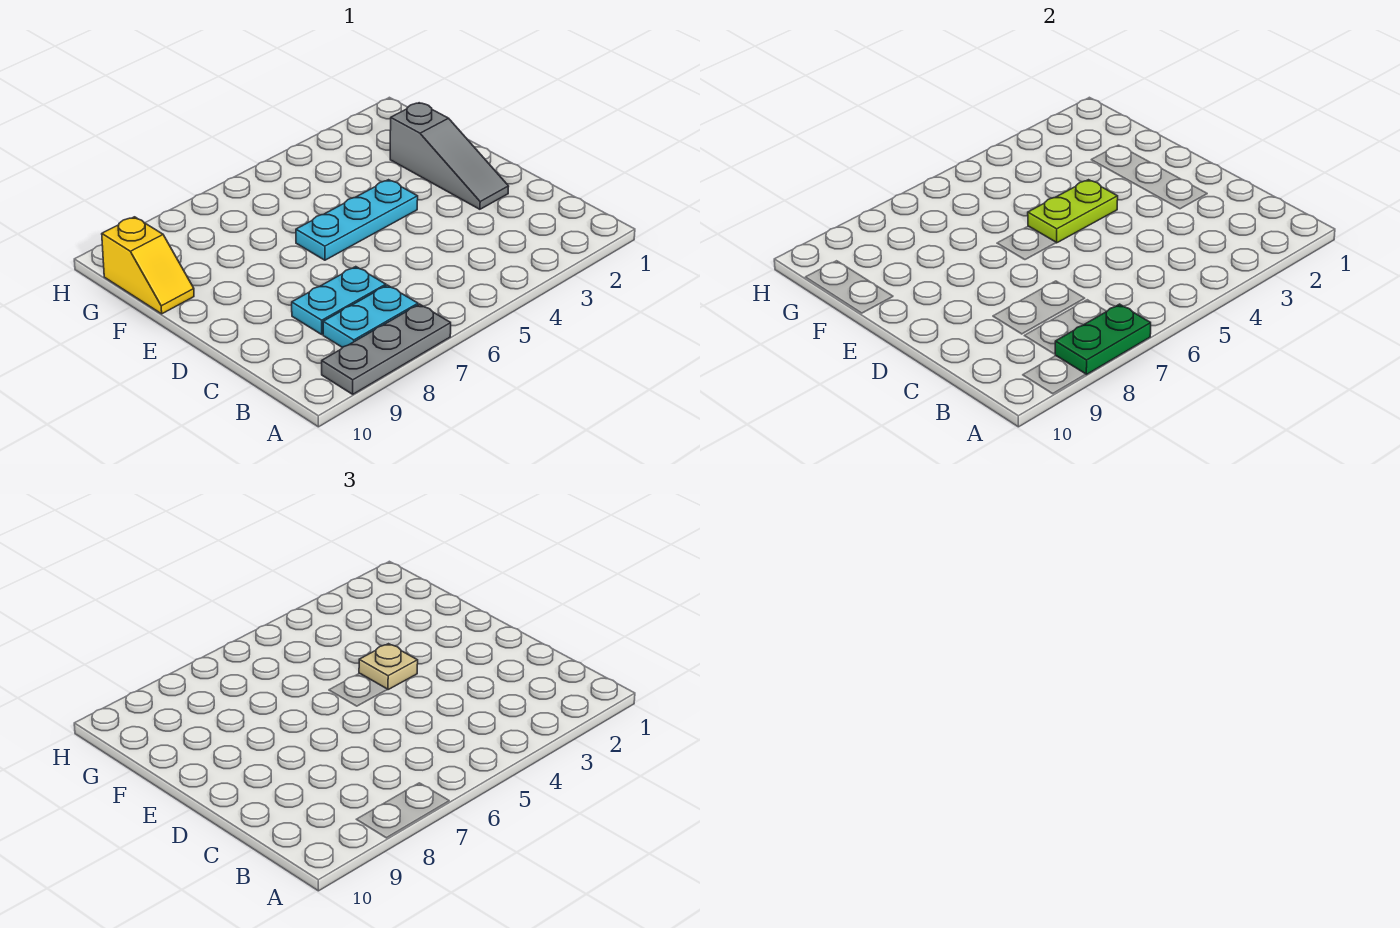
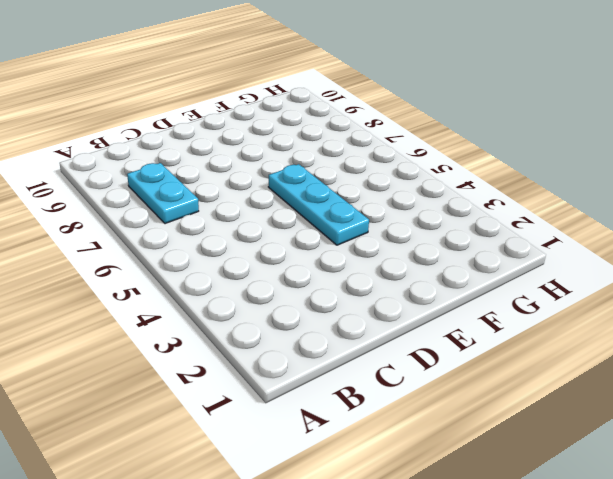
none -> grey 1x3 plate [322,304,451,394]
none -> cyan 1x2 plate [292,267,386,334]

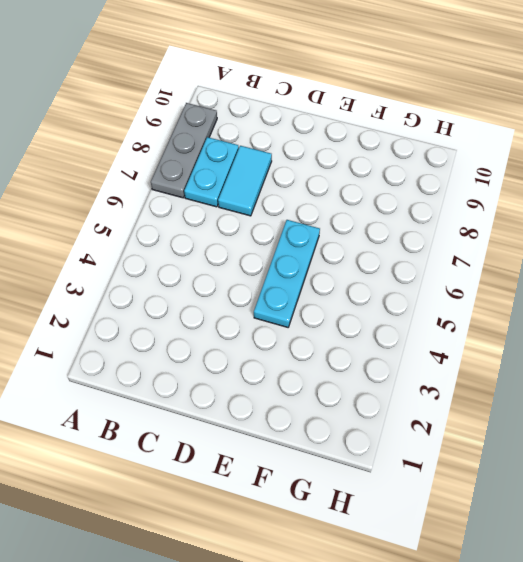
cyan 1x2 tile [218,146,272,216] -> cyan 1x2 plate [292,267,386,334]
none -> grey 1x3 slope [390,103,509,209]
none -> yellow 1x2 slope [102,217,194,314]

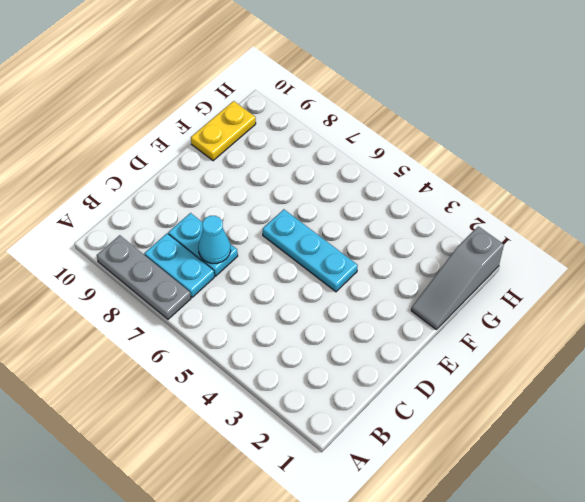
cyan 1x1 cone [198,216,231,264] -> none
grey 1x3 slope [411,226,504,330] -> grey 1x3 slope moved to [390,103,509,209]
yellow 1x2 plate [191,101,256,161] -> yellow 1x2 slope [102,217,194,314]
none -> green 1x2 plate [1055,304,1151,375]
none -> lime 1x2 plate [1028,180,1118,243]

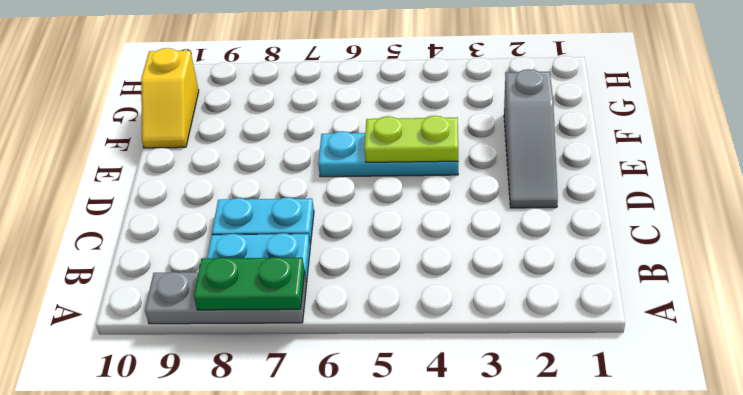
none -> tan 1x1 plate [359,644,418,690]

